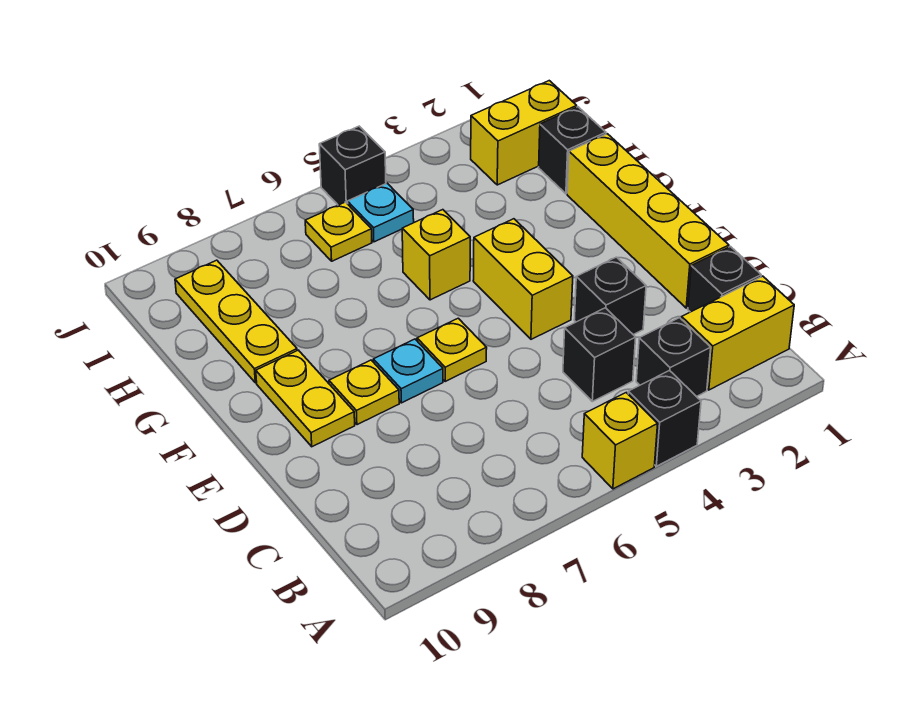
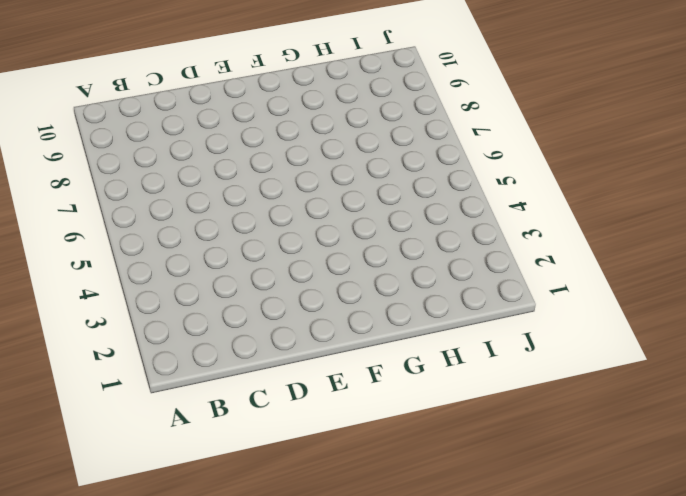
none -> black 1x1 brick [628,371,701,466]
none -> yellow 1x1 brick [582,393,658,489]
none -> yellow 1x2 brick [682,276,794,390]

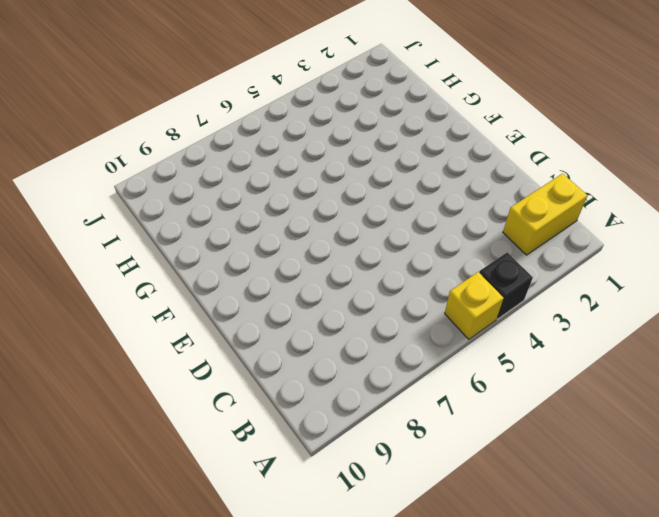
none -> black 1x1 brick [636,318,711,397]
none -> black 1x1 brick [688,247,761,312]
none -> black 1x1 brick [563,308,636,401]

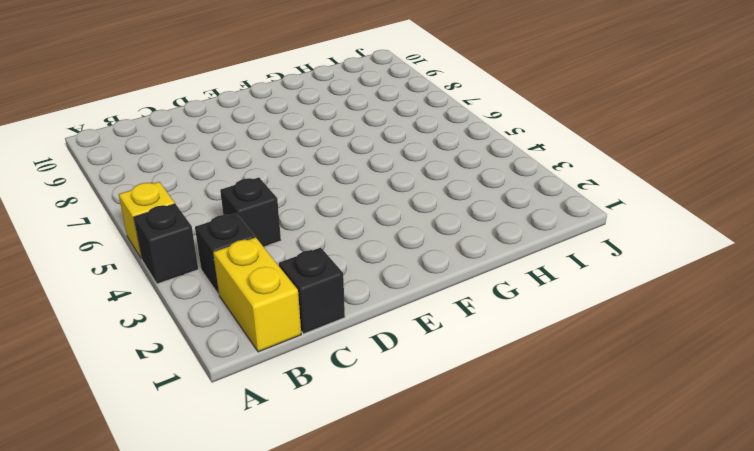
none -> yellow 1x4 brick [567,134,729,308]
none -> black 1x1 brick [574,257,646,335]
none -> yellow 1x2 brick [473,219,573,339]

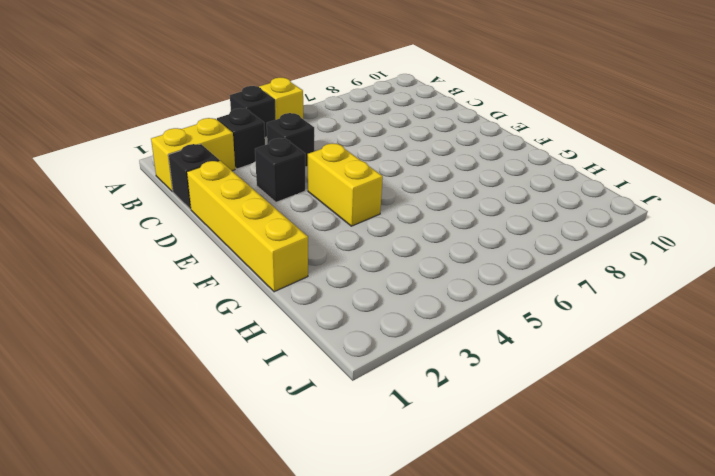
none -> yellow 1x1 plate [417,318,487,381]
none -> cyan 1x1 plate [373,339,443,403]
none -> yellow 1x1 plate [329,360,399,425]

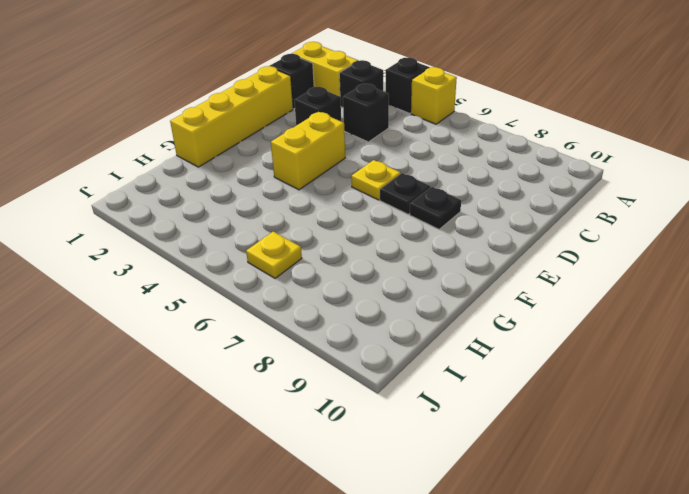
black 1x1 plate [380,173,430,214] -> cyan 1x1 plate [373,339,443,403]
black 1x1 plate [410,187,461,229] -> yellow 1x1 plate [329,360,399,425]
none -> yellow 1x2 plate [256,350,355,447]
none -> yellow 1x1 brick [402,210,470,300]
none -> yellow 1x3 plate [175,260,297,383]

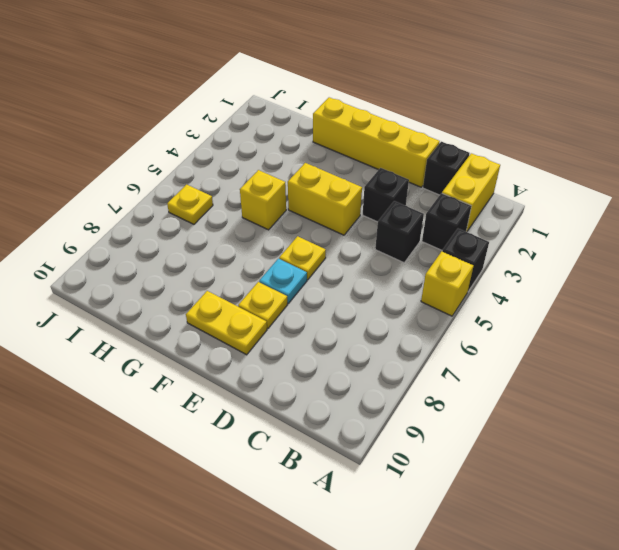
none -> yellow 1x3 plate [175,260,297,383]
none -> black 1x1 brick [539,107,606,194]
none -> yellow 1x2 brick [471,81,577,185]

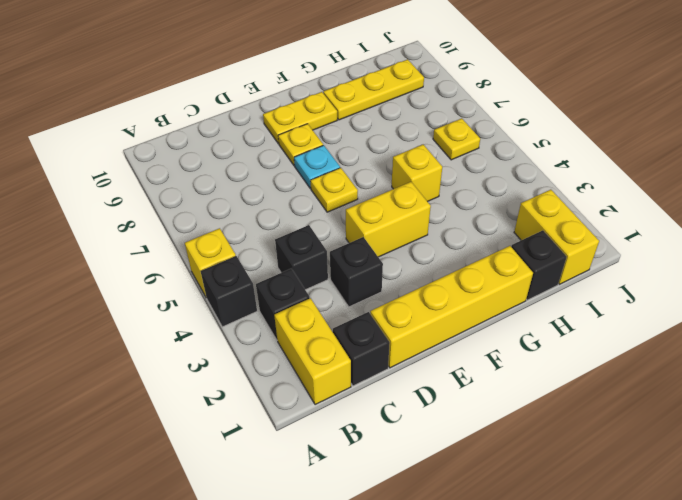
none -> cyan 1x1 plate [347,183,414,242]
none -> black 1x1 brick [319,126,386,205]

